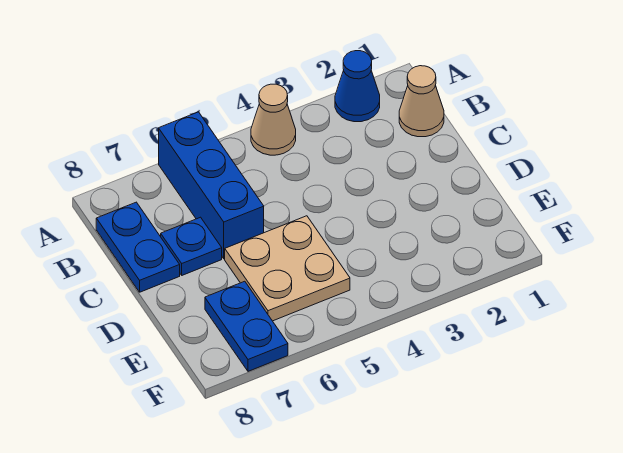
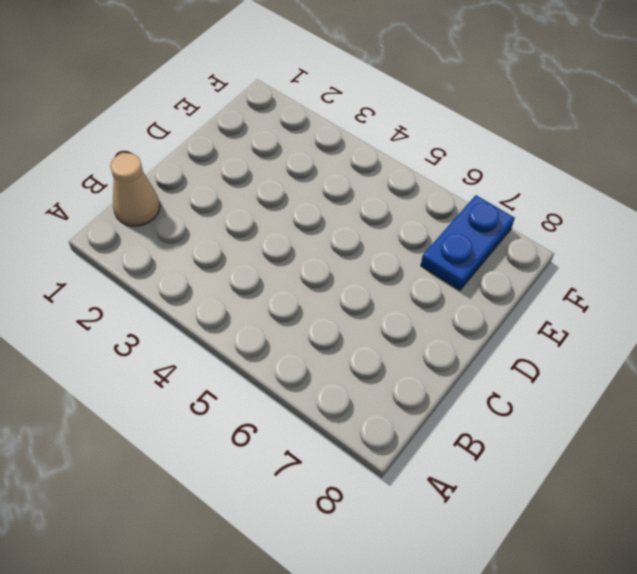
none -> blue 1x1 cone [335,51,380,122]
none -> tan 1x1 cone [251,84,296,155]

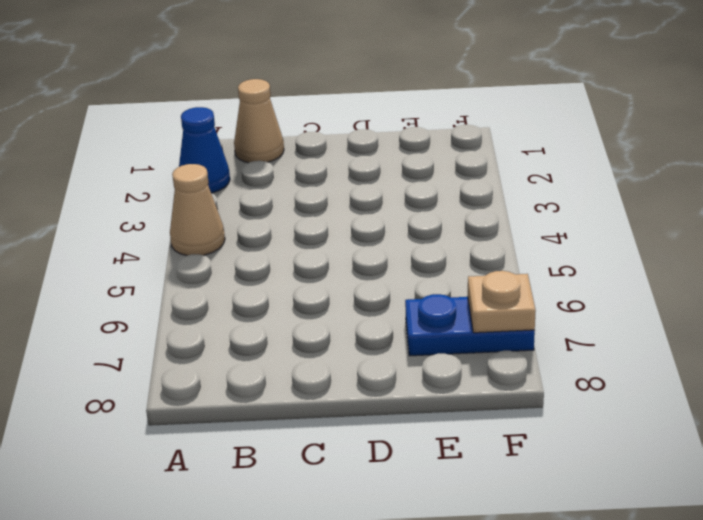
tan 1x1 plate [468,271,536,333] -> none
none -> blue 1x3 brick [159,112,264,259]
none -> blue 1x2 plate [96,202,180,292]

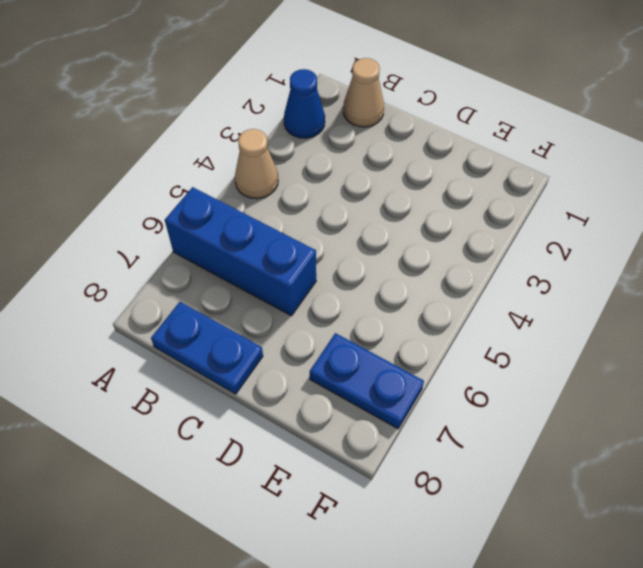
none -> blue 1x1 plate [161,217,222,275]
none -> tan 2x2 plate [225,216,350,321]

